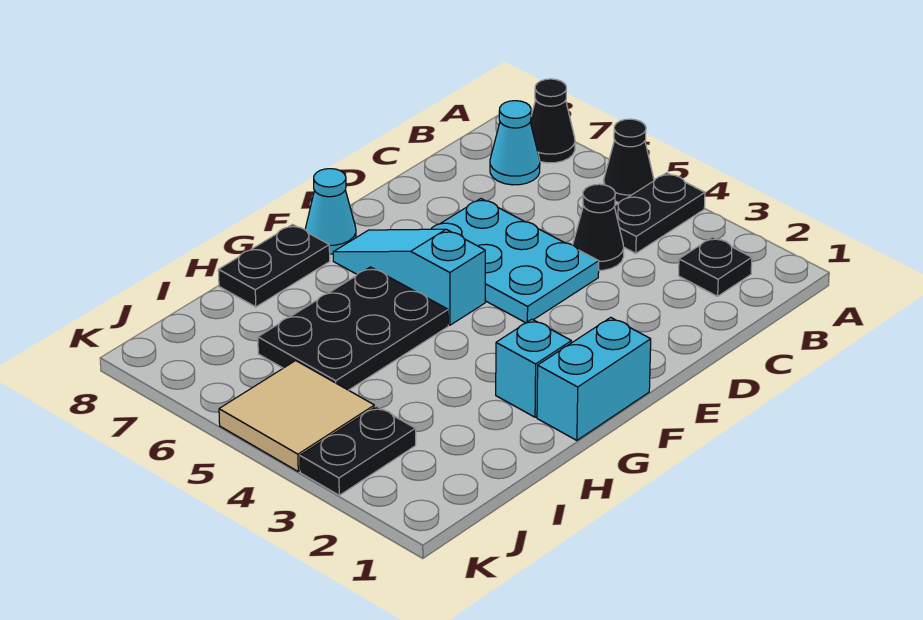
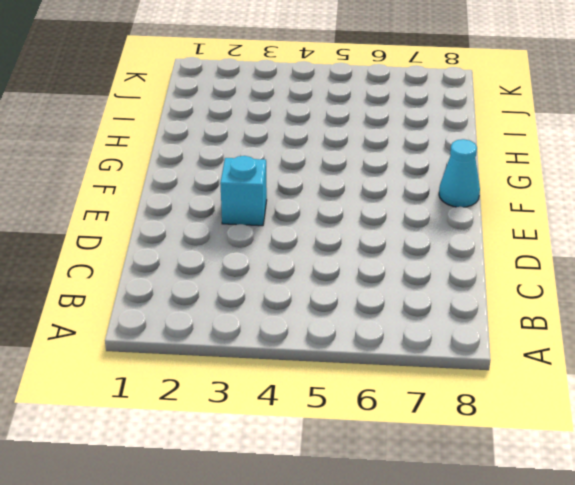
cyan 1x1 brick [220,156,267,226] -> cyan 1x1 brick moved to [496,319,571,417]
none -> black 1x2 plate [614,173,705,253]
none -> black 1x1 cone [604,119,654,203]
none -> black 1x1 cone [530,79,575,163]

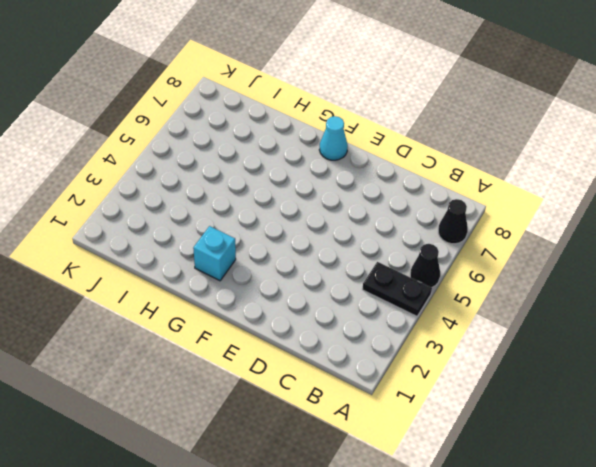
none -> black 1x1 plate [679,237,752,296]
none -> cyan 1x1 cone [490,101,540,185]
none -> black 1x1 cone [573,184,624,270]

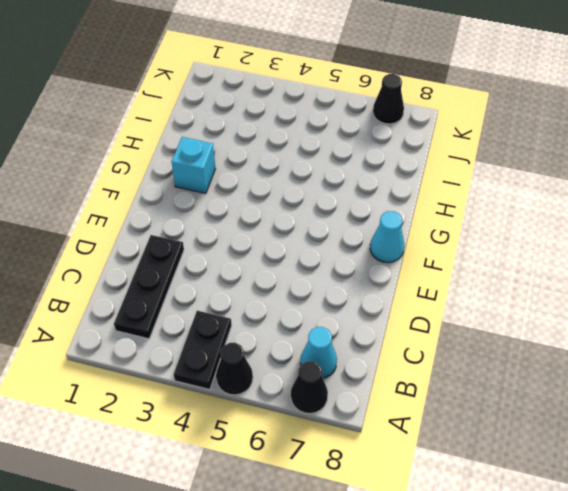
black 1x3 plate [114,235,184,339] -> black 1x1 plate [679,237,752,296]
black 1x1 cone [373,74,404,124] -> black 1x1 cone moved to [573,184,624,270]
none -> cyan 2x3 plate [431,199,599,323]
none -> cyan 1x2 brick [537,317,651,440]
none -> cyan 1x3 slope [333,229,485,325]

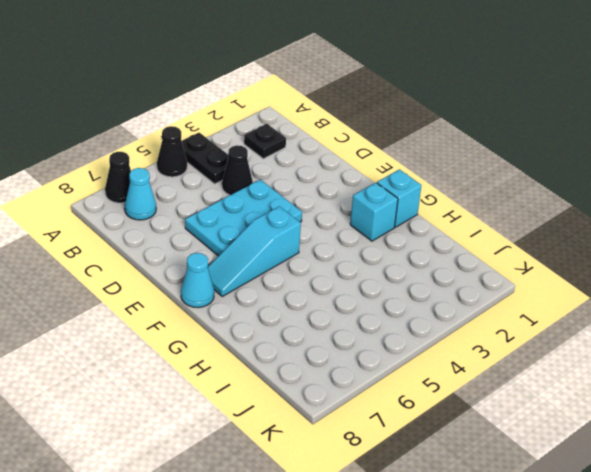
cyan 1x1 brick [377,169,422,227] -> cyan 1x2 brick [537,317,651,440]
none -> black 2x3 plate [258,267,448,390]
none -> black 1x2 plate [218,225,330,307]
none -> black 1x2 plate [300,406,416,495]

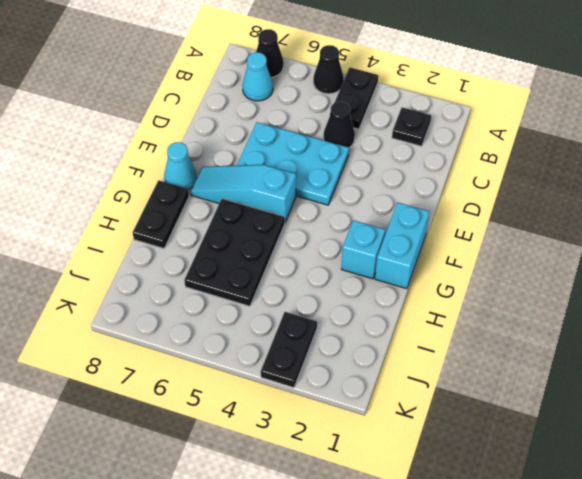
none -> tan 2x2 tile [219,361,374,471]

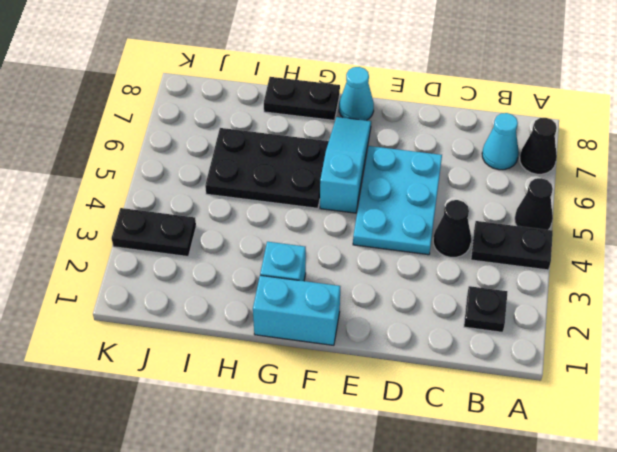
none -> tan 2x2 tile [219,361,374,471]

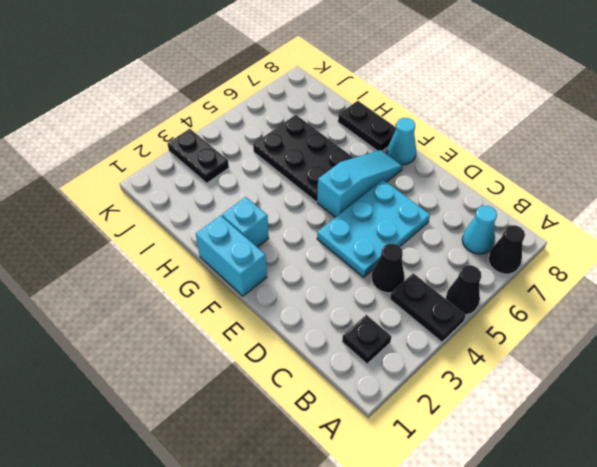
none -> tan 2x2 tile [219,361,374,471]

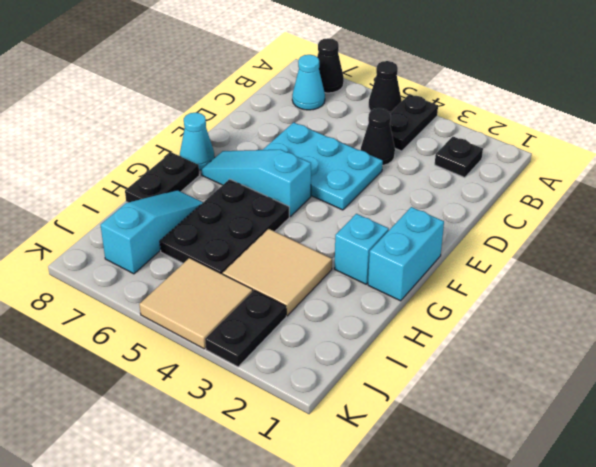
tan 2x2 tile [223,229,332,316] -> none
cyan 1x3 slope [101,190,203,274] -> none

